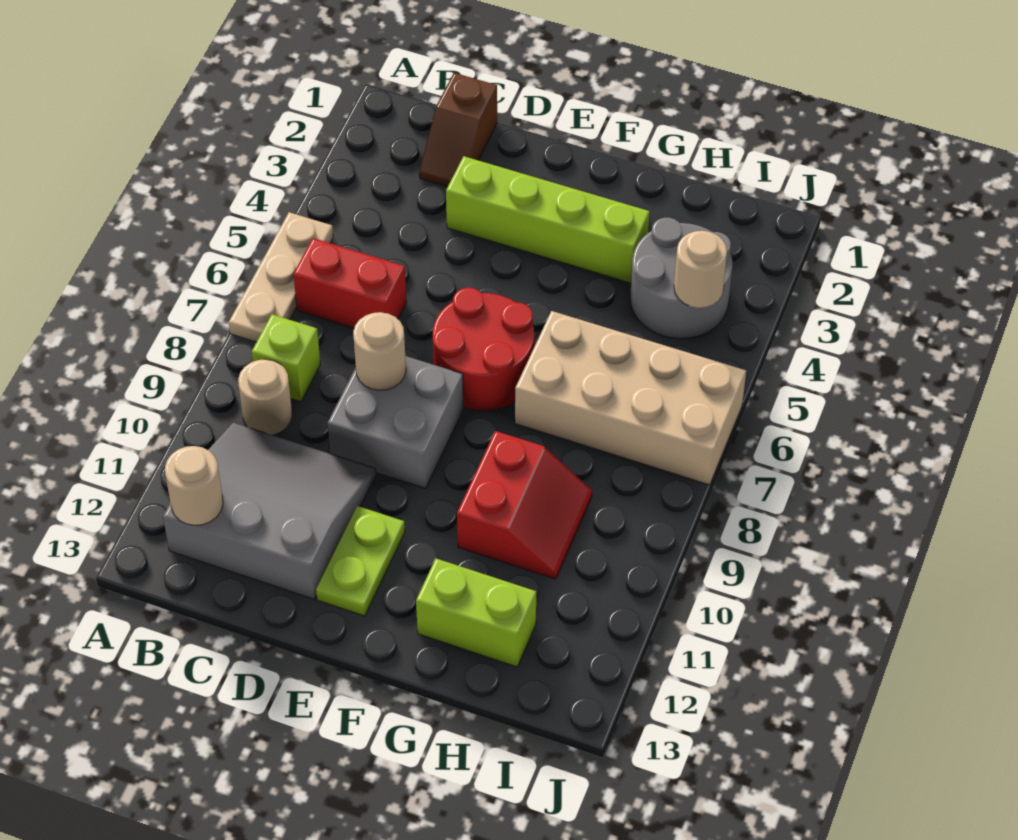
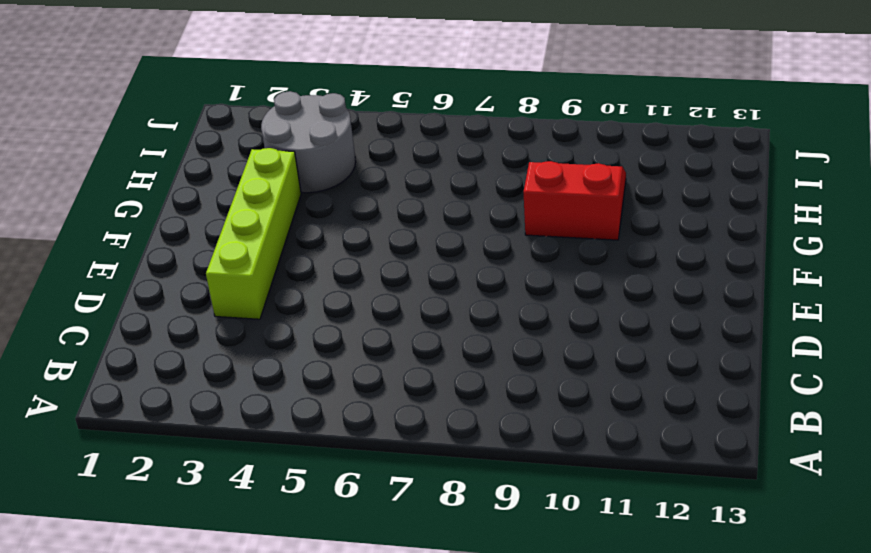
none -> tan 1x3 plate [229,212,333,342]
none -> red 1x2 brick [293,238,407,328]
none -> lime 1x1 brick [252,314,321,402]

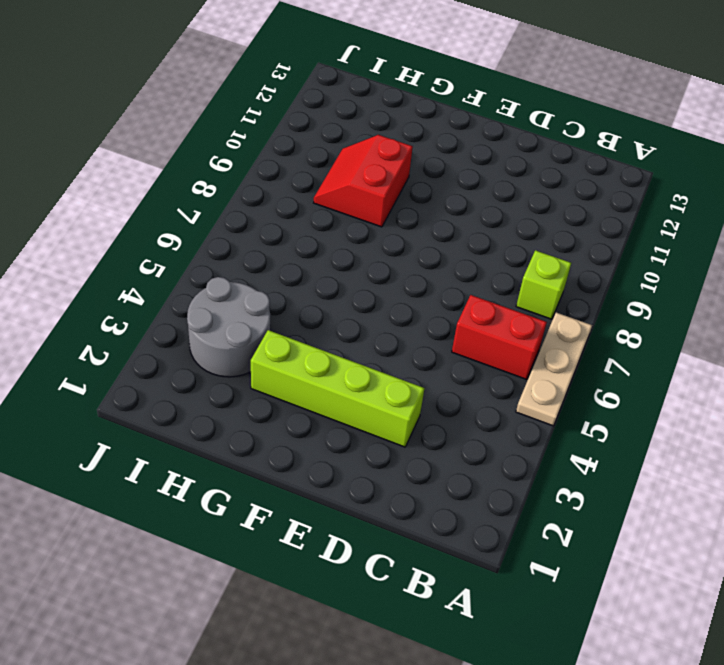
none -> tan 1x1 round brick [238,359,292,435]
none -> grey 3x3 slope [163,423,376,599]
none -> brown 1x2 slope [419,73,497,187]

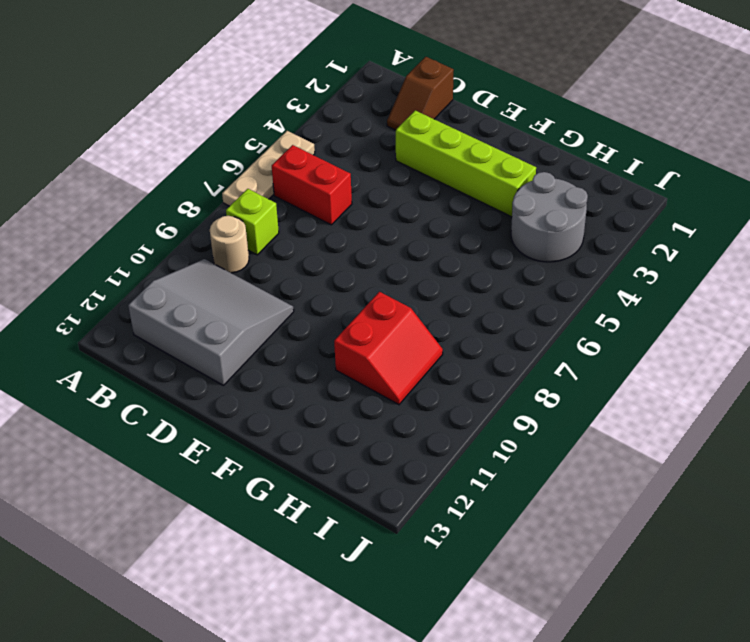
none -> grey 2x2 brick [328,356,463,488]
none -> red 2x2 round brick [433,288,534,411]
none -> lime 1x2 plate [316,506,405,616]

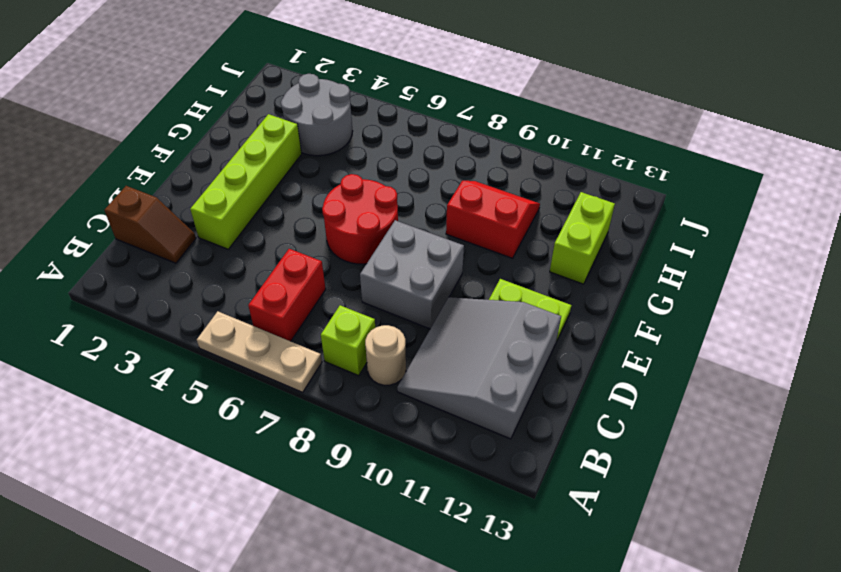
none -> tan 2x4 brick [515,311,746,485]
none -> tan 1x1 round brick [165,446,223,525]
none -> tan 1x1 round brick [353,312,406,390]

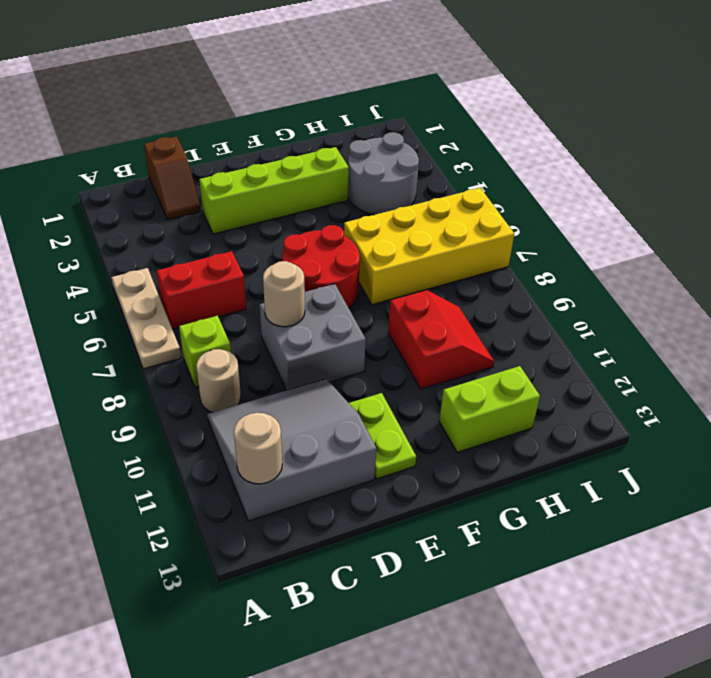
yellow 2x4 brick [344,188,514,305] -> tan 2x4 brick [515,311,746,485]
none -> tan 1x1 round brick [674,231,727,308]

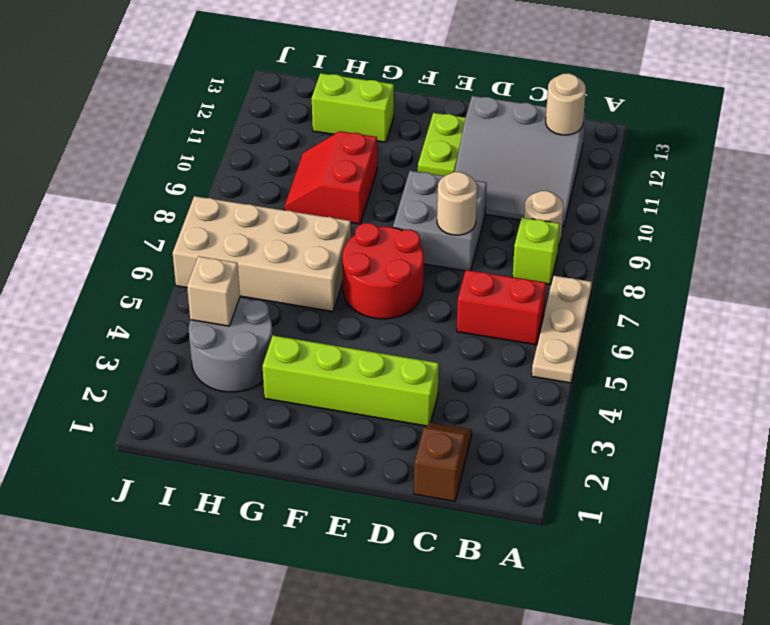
tan 1x1 brick [187,256,240,326] -> tan 1x1 round brick [674,231,727,308]

